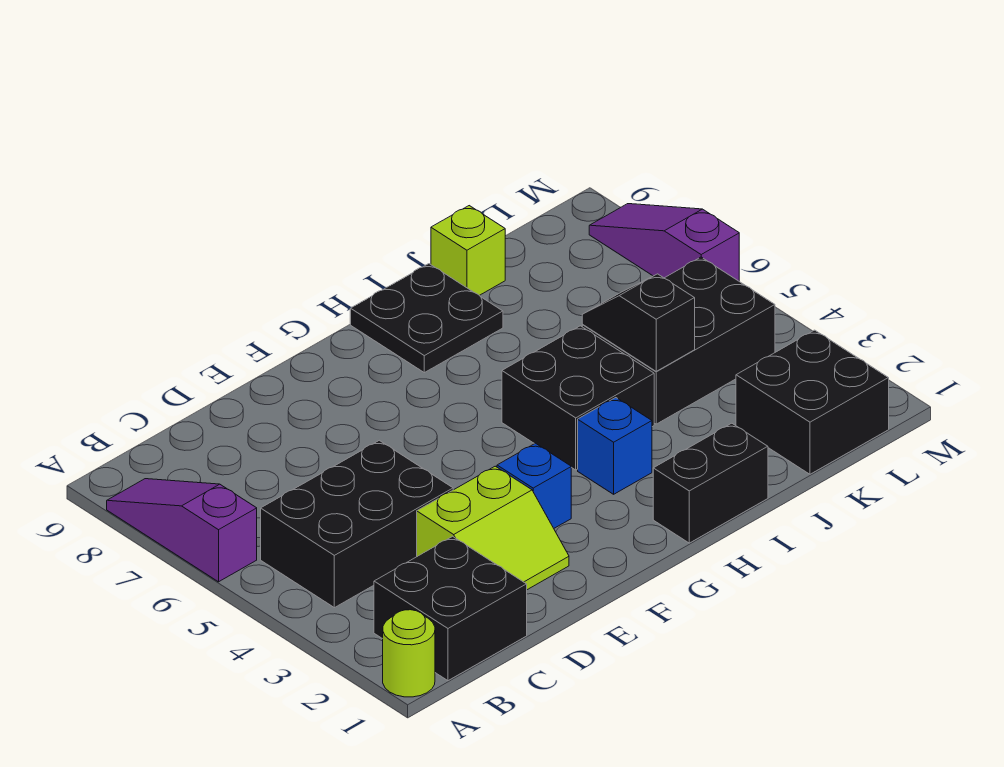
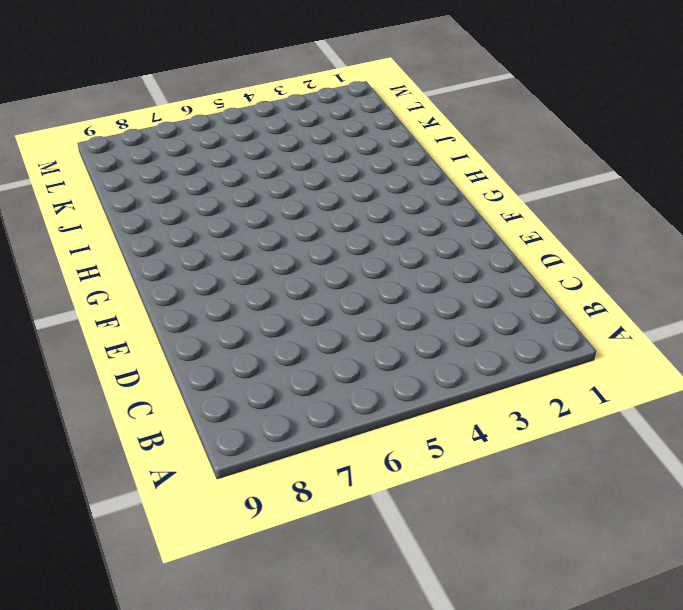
none -> lime 1x1 round brick [383,610,435,697]
none -> purple 1x3 slope [107,479,257,582]
none -> black 2x2 brick [374,536,527,681]

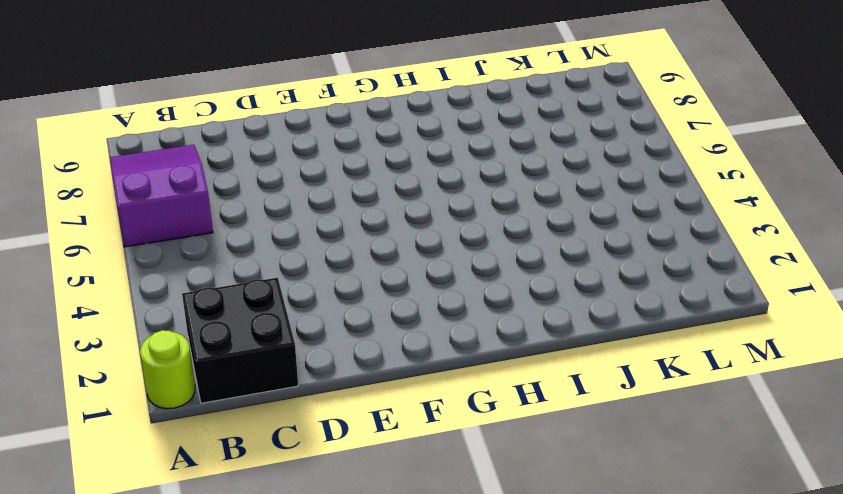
purple 2x3 slope [110,145,213,247] -> purple 1x3 slope [107,479,257,582]
none -> black 2x3 brick [261,440,453,608]
none -> lime 2x2 slope [417,466,569,590]
none -> blue 1x1 brick [497,443,571,528]

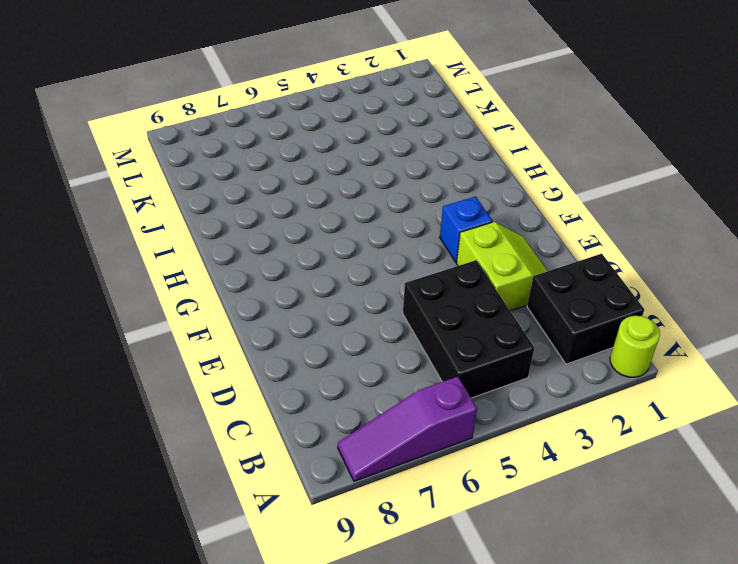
none -> black 1x2 brick [653,423,768,543]
none -> blue 1x1 brick [578,398,652,494]
none -> black 2x2 brick [502,326,654,470]

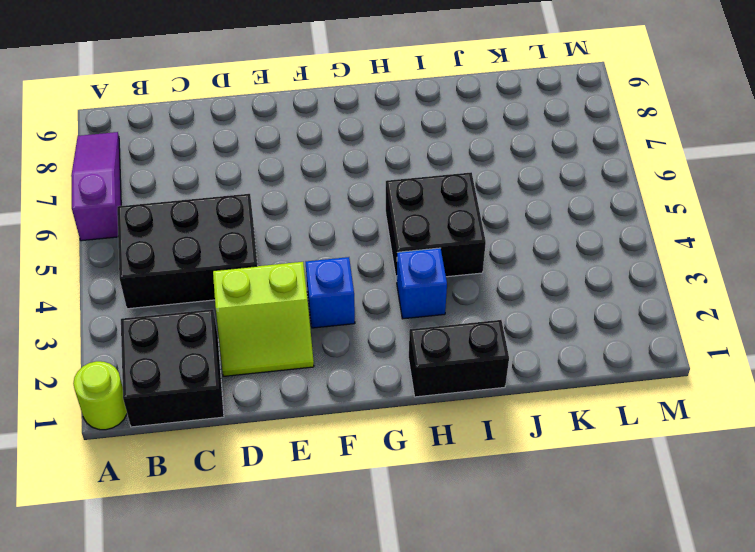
none -> black 2x2 plate [350,264,503,373]
none -> black 2x3 brick [582,257,775,424]
none -> lime 1x1 brick [431,206,505,295]

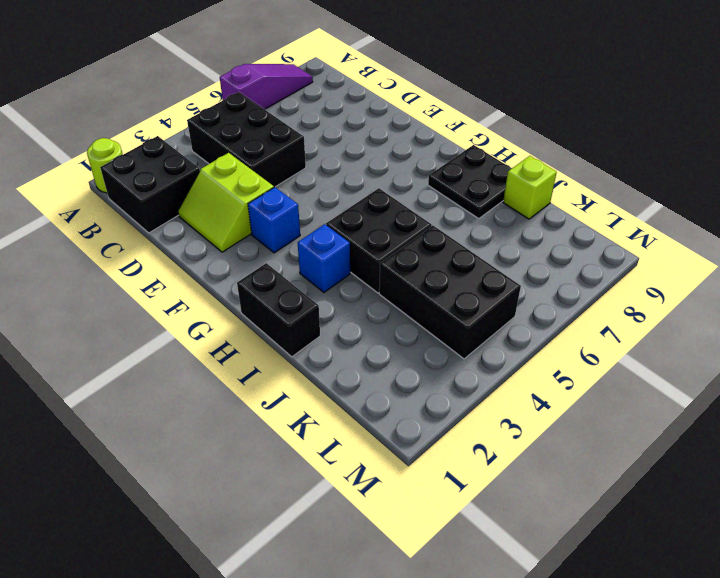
none -> black 2x2 brick [736,330,889,474]
none -> purple 1x3 slope [589,204,739,281]
none -> black 1x2 slope [582,274,695,371]

